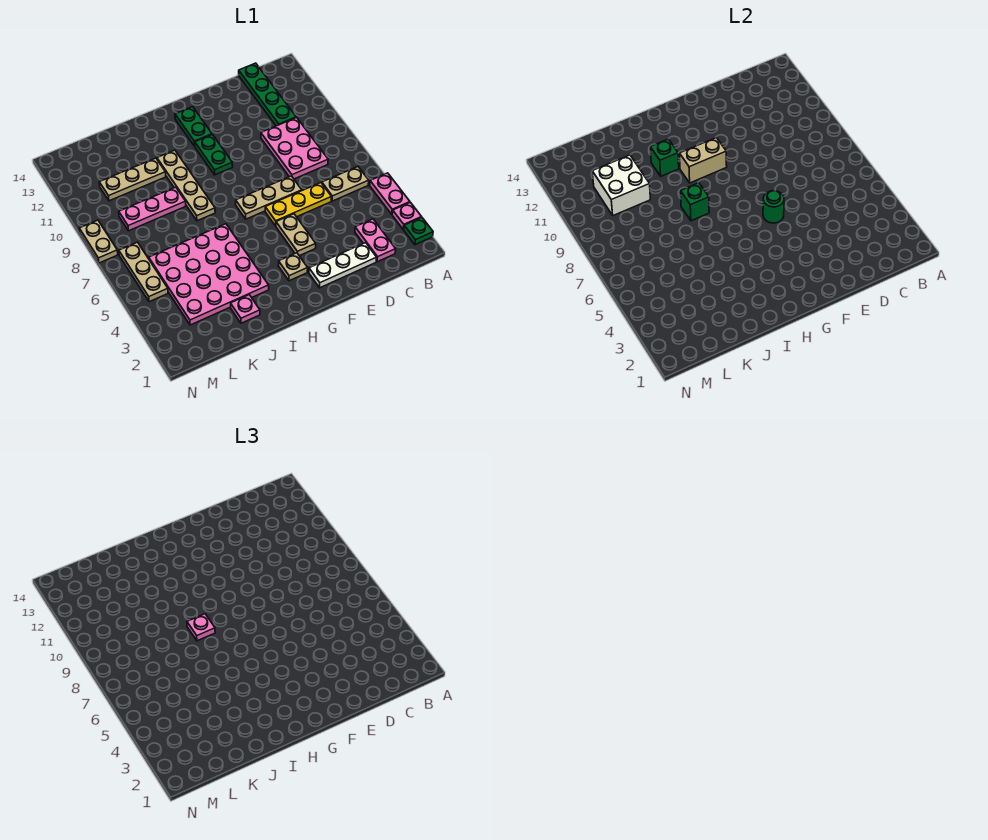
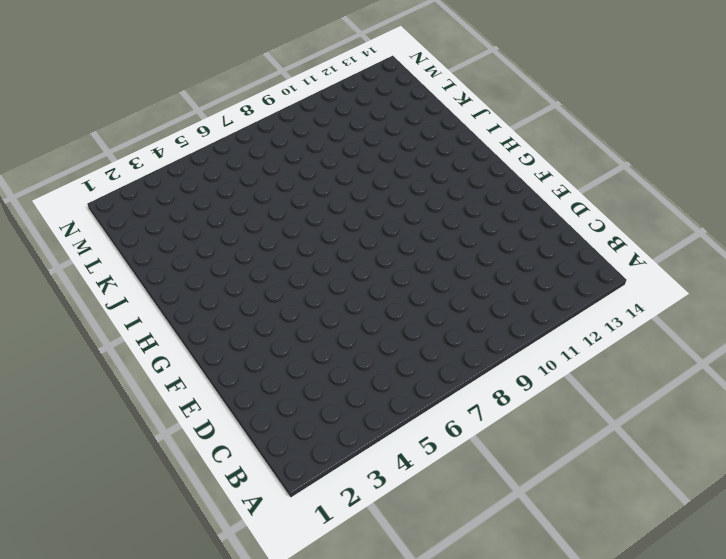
none -> green 1x1 plate [404,217,433,245]
none -> pink 1x1 plate [392,202,421,229]
none -> pink 1x2 plate [370,173,410,214]

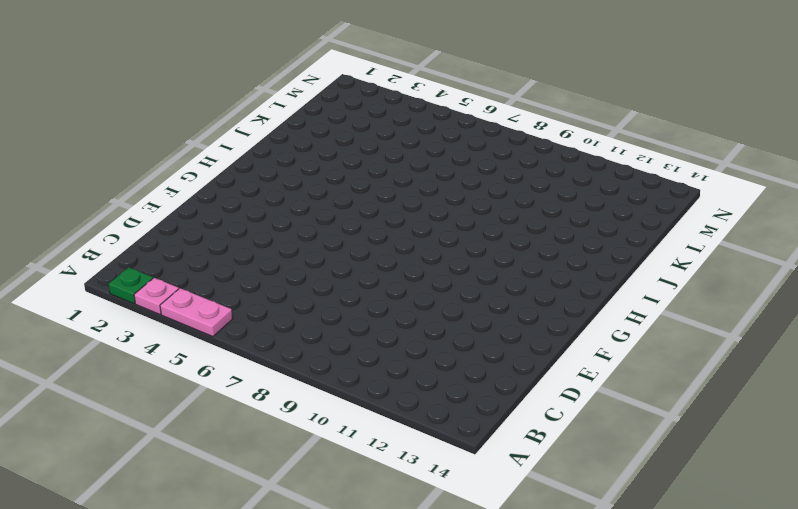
none -> tan 1x2 plate [322,167,369,201]
none -> pink 1x2 plate [355,219,396,262]
none -> pink 2x3 plate [261,118,328,179]

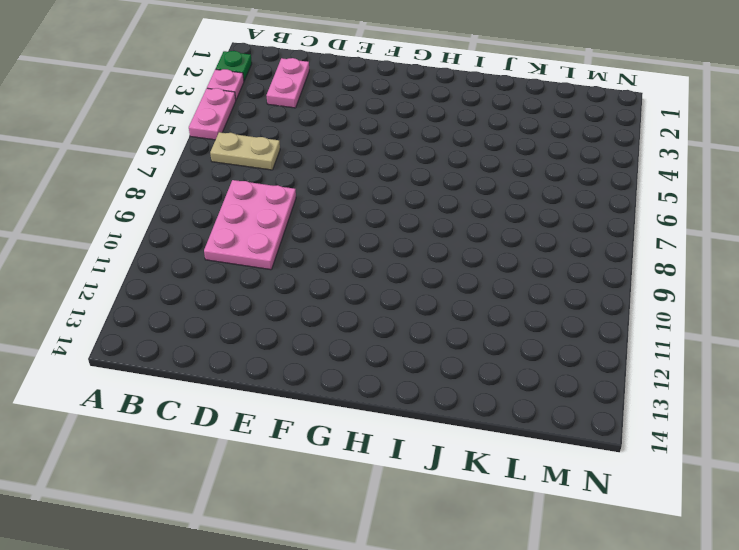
none -> green 1x4 plate [239,63,296,126]
none -> white 1x3 plate [309,243,377,288]
none -> yellow 1x3 plate [265,183,331,226]

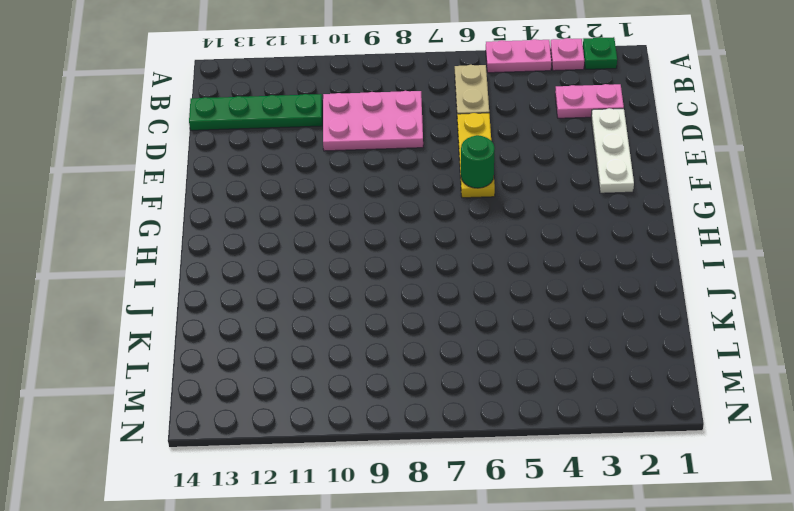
none -> tan 1x3 plate [236,176,302,219]
none -> tan 1x2 plate [276,214,316,256]
none -> tan 1x1 plate [278,253,308,281]

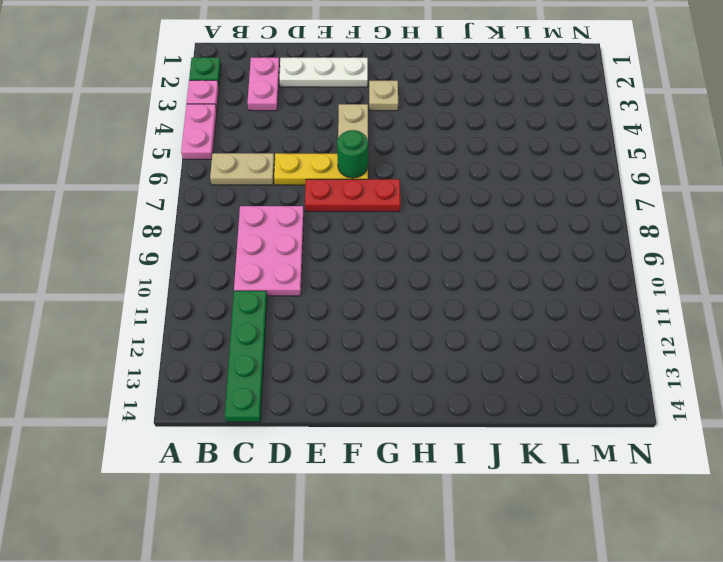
red 1x3 plate [305,179,400,212] -> tan 1x3 plate [236,176,302,219]
none -> green 1x2 plate [195,135,233,175]
none -> green 1x2 plate [175,107,212,146]
none -> pink 4x4 plate [149,224,269,325]

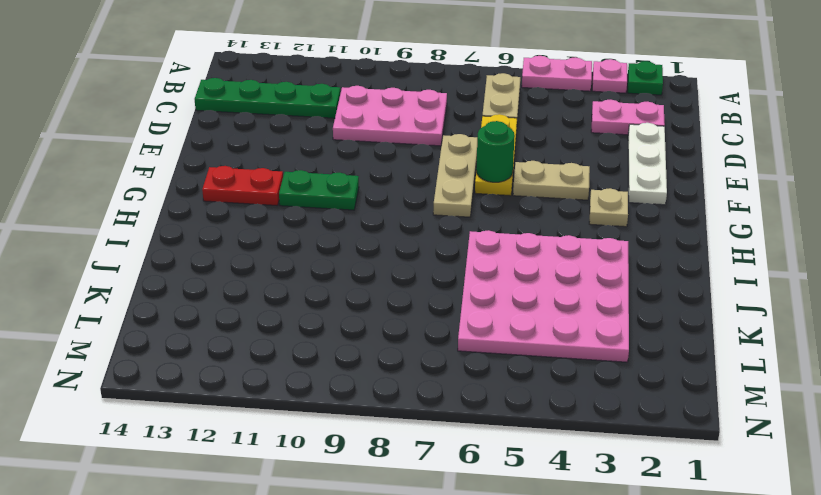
red 1x2 plate [202,166,283,206] -> green 1x2 plate [175,107,212,146]
none -> tan 1x4 plate [157,150,215,221]
none -> pink 1x1 plate [231,295,260,323]
none -> pink 1x3 plate [119,187,186,231]

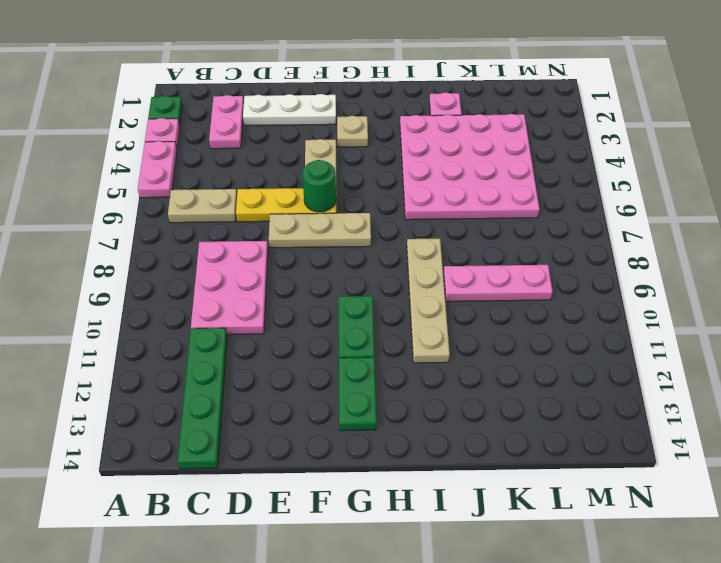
none -> tan 1x3 plate [99,158,166,201]
none -> tan 1x3 plate [119,242,168,302]
none -> tan 1x2 plate [79,220,118,263]

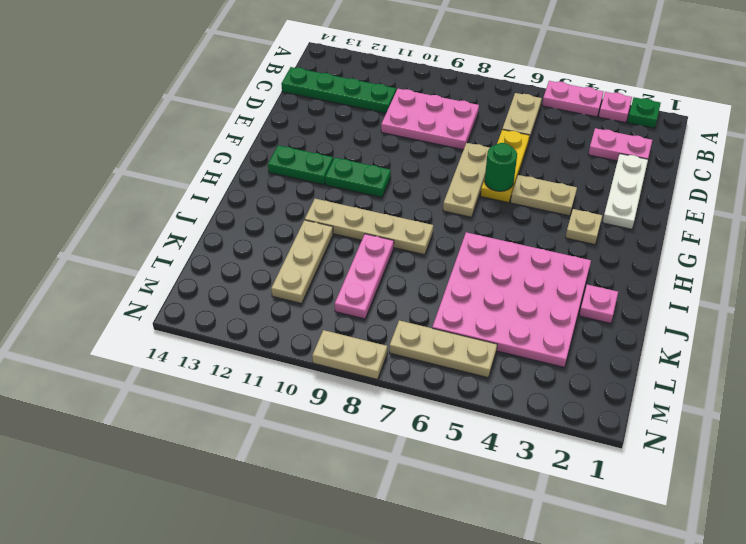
none -> tan 1x2 brick [680,138,727,183]
none -> green 1x1 brick [681,183,709,221]
none -> green 1x1 brick [650,139,679,176]

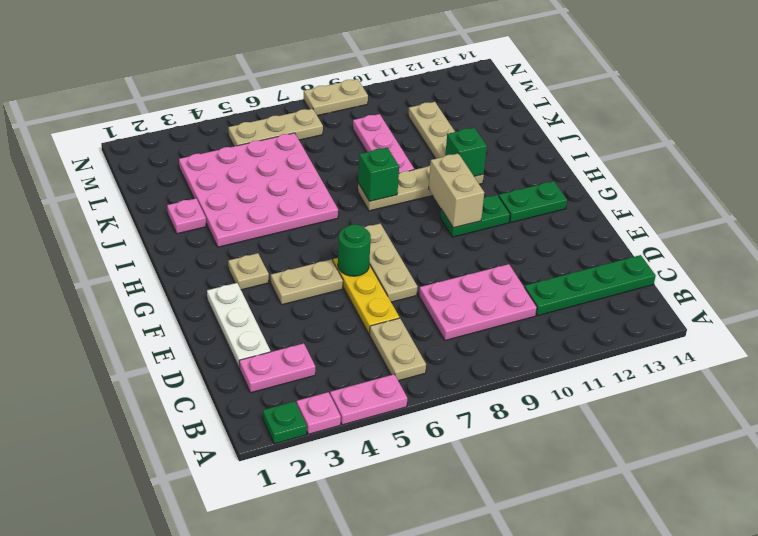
none -> white 2x2 brick [592,155,650,216]
none -> pink 1x1 plate [187,614,215,641]

